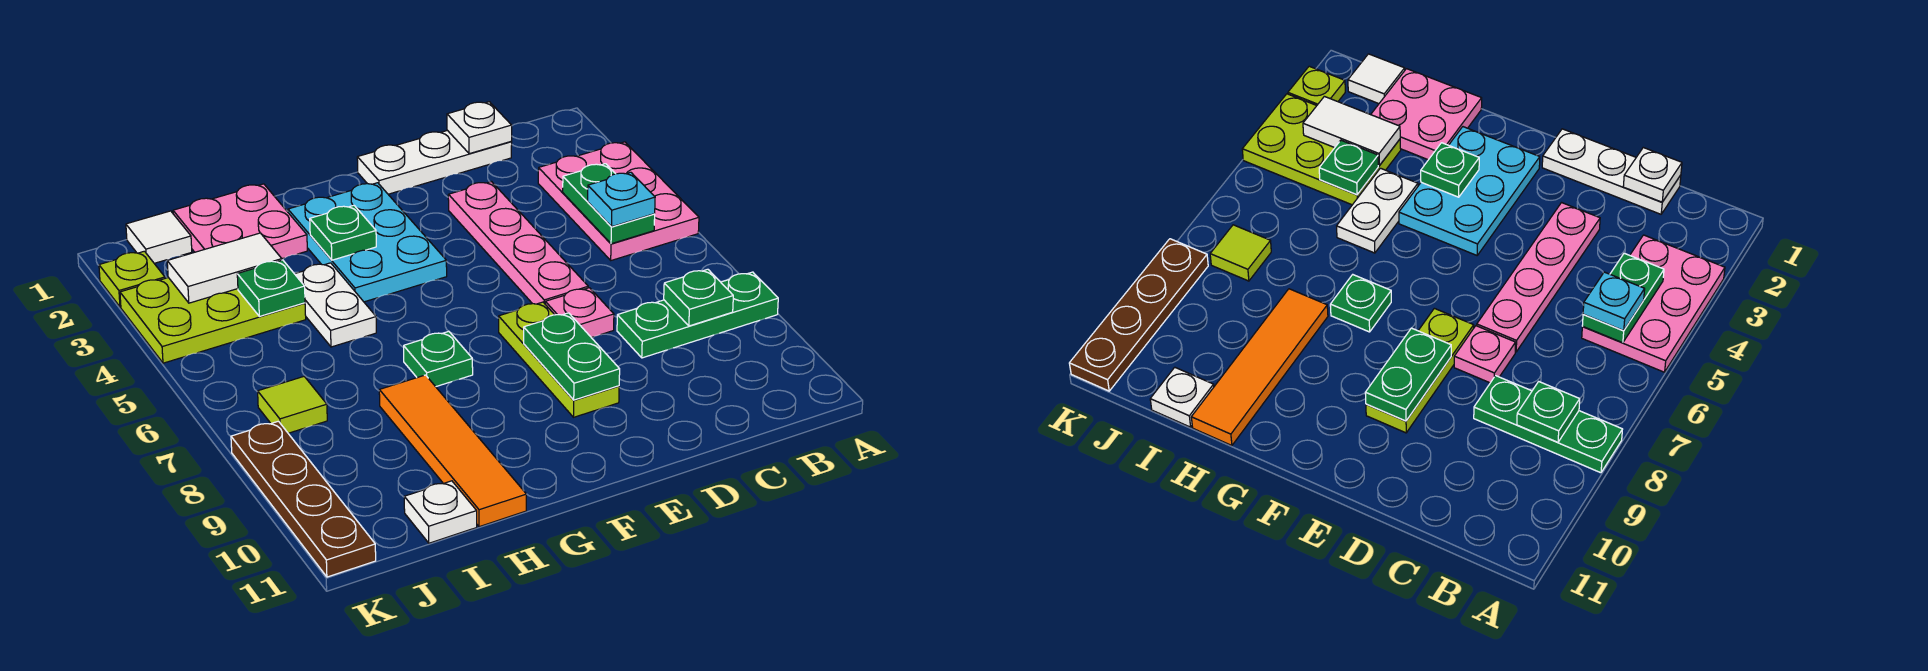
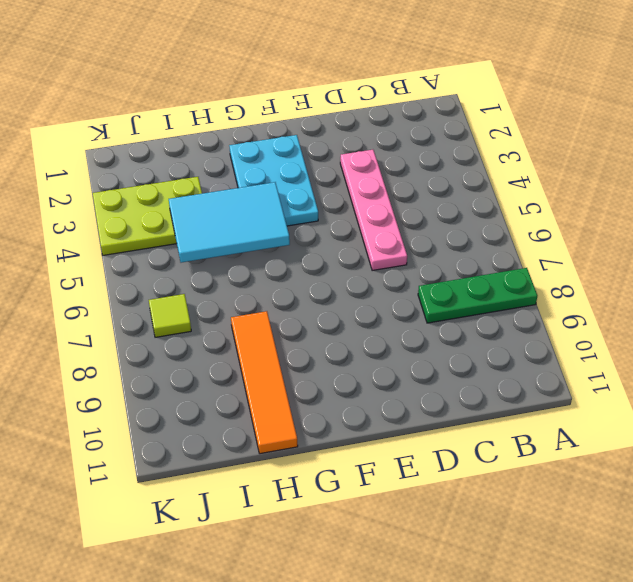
cyan 2x3 tile [169,182,290,263] -> green 1x1 plate [237,260,305,316]
none -> pink 2x3 plate [538,142,699,260]
none -> white 1x3 plate [357,130,512,194]
none -> pink 1x1 plate [545,288,614,337]

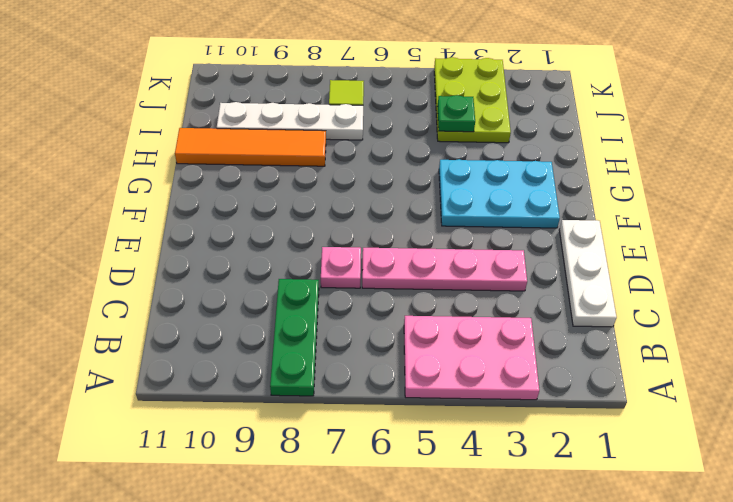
white 1x4 plate [217,102,363,140] -> none
none -> lime 1x3 plate [499,302,619,417]
none -> green 1x1 plate [404,331,473,387]
none -> pink 2x2 plate [173,184,307,259]

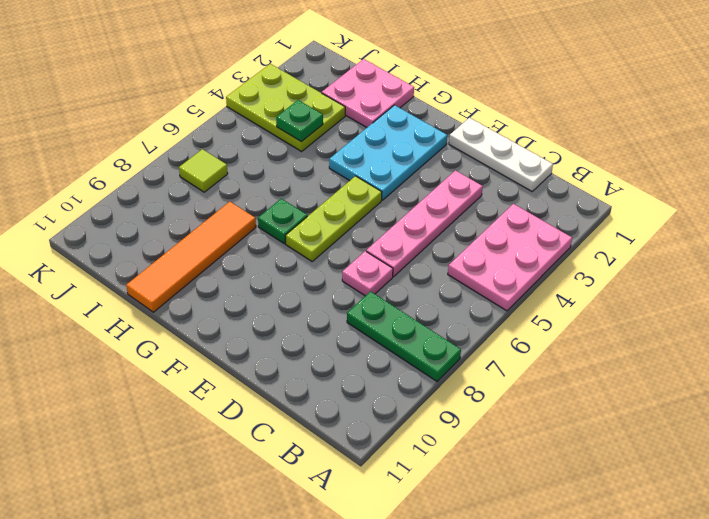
lime 1x3 plate [285,176,382,261] -> lime 1x3 plate moved to [499,302,619,417]
none -> white 1x2 plate [295,263,376,347]
none -> white 1x1 plate [404,481,477,543]
none -> white 1x1 tile [126,211,192,263]

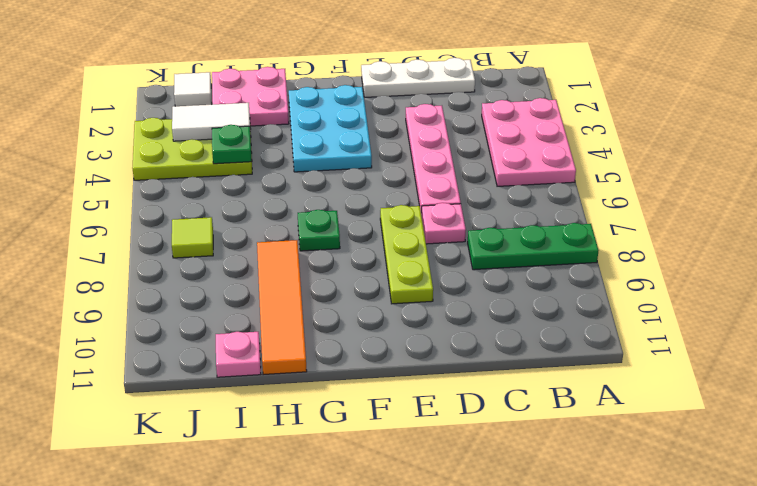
pink 1x1 plate [216,332,261,377] -> white 1x1 plate [404,481,477,543]
none -> white 1x2 plate [295,263,376,347]
none -> lime 1x1 plate [99,251,165,307]
none -> brown 1x4 plate [231,421,376,577]

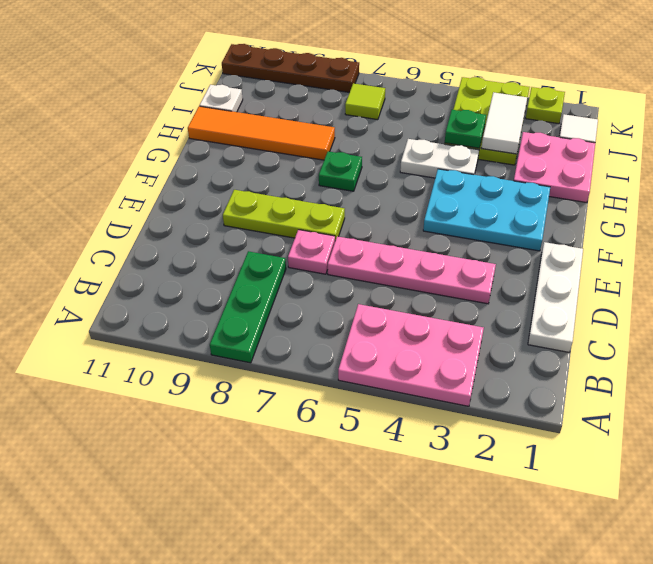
none -> green 1x2 plate [563,164,655,244]
none -> green 1x1 plate [664,269,733,326]
none -> white 1x1 plate [447,102,512,154]

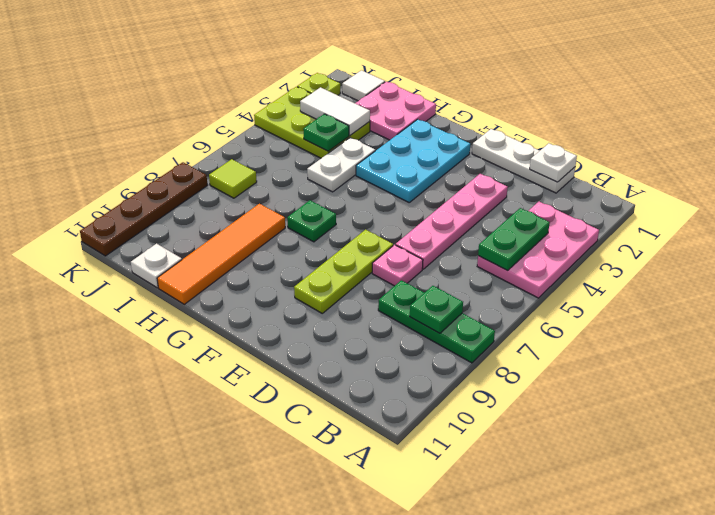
none -> green 1x2 plate [524,313,620,400]
none -> green 1x1 plate [310,205,376,260]
none -> cyan 1x1 plate [588,172,655,227]

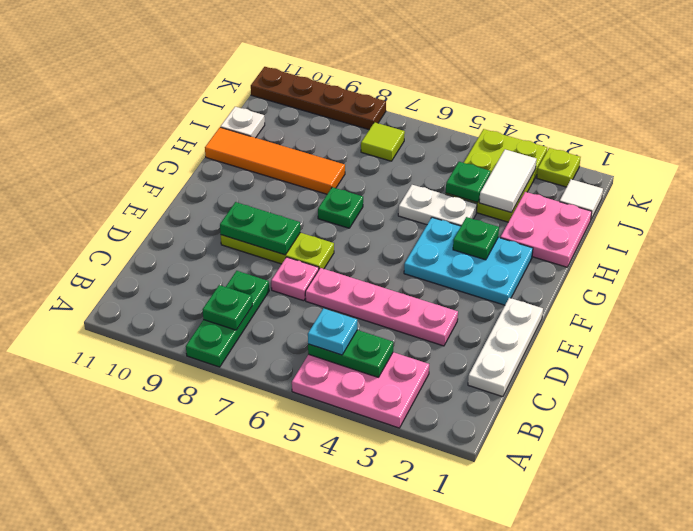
none -> white 1x1 plate [447,102,512,154]

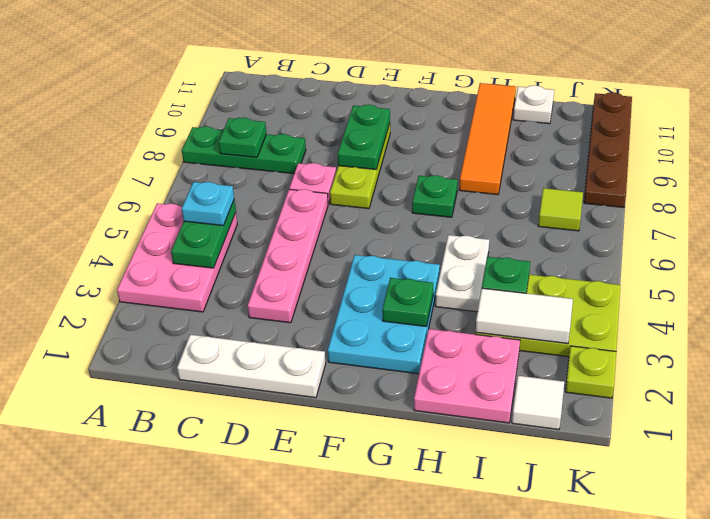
none -> white 1x1 plate [447,102,512,154]

